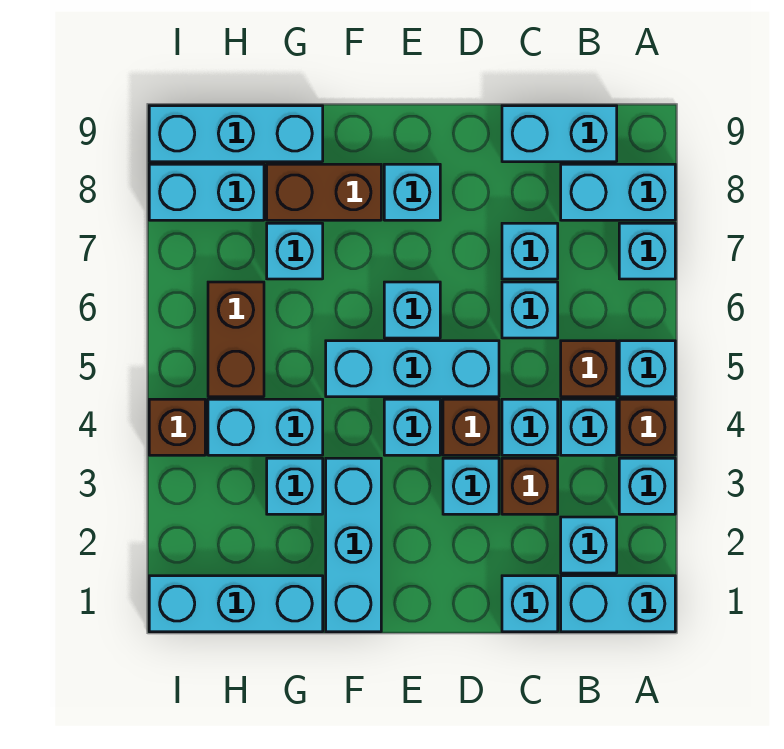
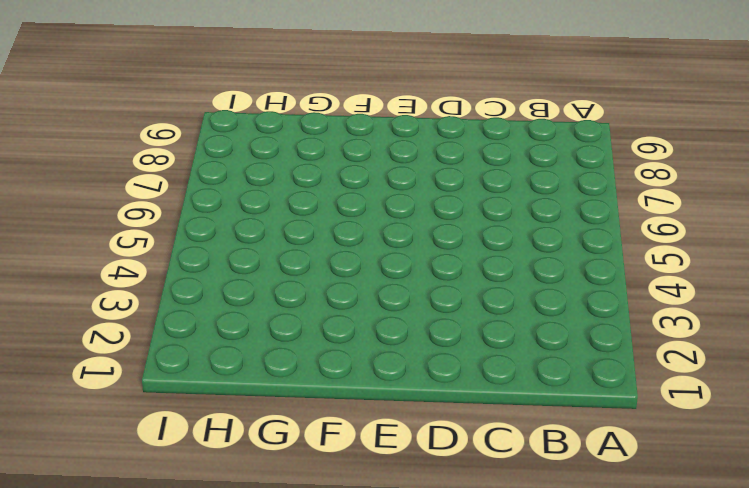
none -> cyan 1x2 brick [561,576,675,632]
none -> cyan 1x1 brick [619,458,675,514]
none -> brown 1x1 brick [619,399,675,455]
none -> cyan 1x1 brick [619,341,675,397]

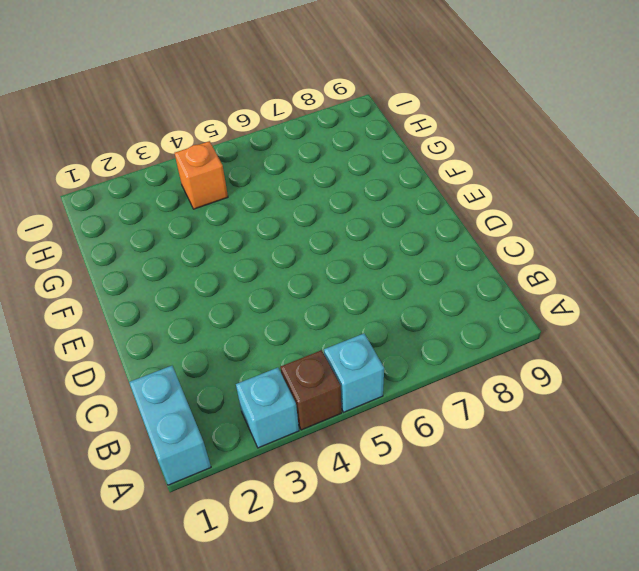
orange 1x1 brick [175,141,228,209] -> cyan 1x2 brick [208,399,323,455]
none -> cyan 1x1 brick [619,223,675,279]
none -> cyan 1x2 brick [561,164,675,220]
none -> cyan 1x1 brick [561,517,617,573]
none -> cyan 1x1 brick [561,399,617,455]

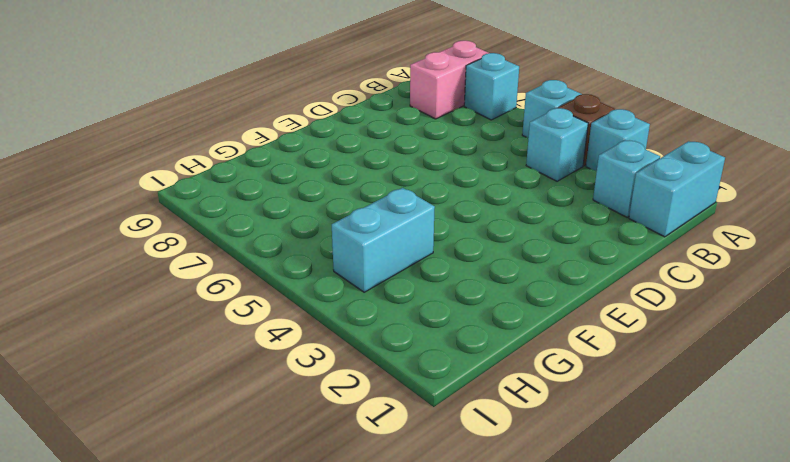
pink 1x2 brick [410,41,488,119] -> cyan 1x2 brick [561,164,675,220]
none -> brown 1x1 brick [561,341,617,397]
none -> cyan 1x2 brick [502,106,617,162]
none -> cyan 1x1 brick [502,576,558,632]
none -> brown 1x1 brick [502,458,558,514]

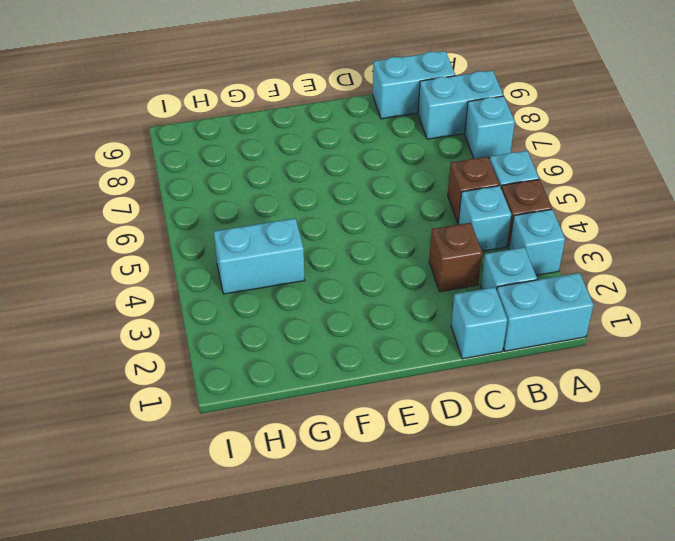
none -> cyan 1x1 brick [502,399,558,455]
none -> cyan 1x1 brick [502,282,558,338]
none -> cyan 1x1 brick [502,223,558,279]
none -> cyan 1x1 brick [443,458,499,514]

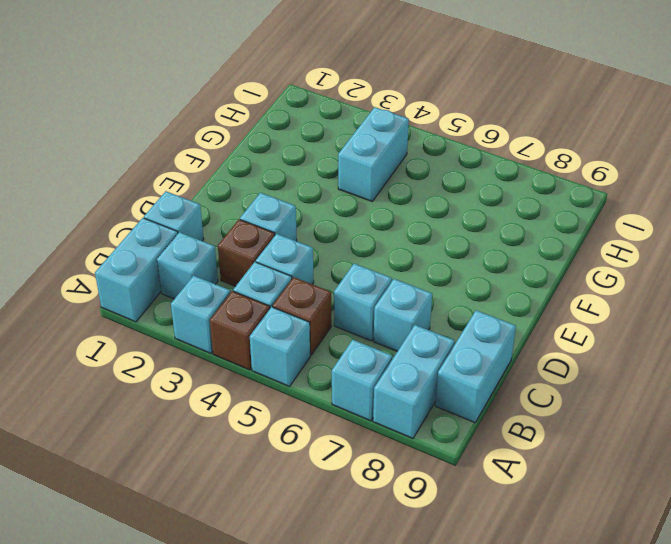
none -> brown 1x1 brick [443,399,499,455]
none -> cyan 1x3 brick [326,341,499,397]
none -> cyan 1x1 brick [384,399,440,455]
none -> cyan 1x1 brick [384,282,440,338]

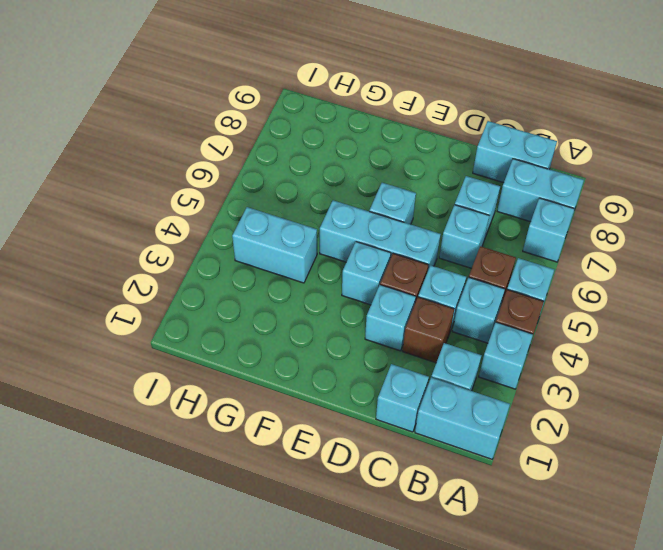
none -> cyan 1x1 brick [384,164,440,220]
none -> cyan 1x3 brick [326,458,381,632]
none -> brown 1x2 brick [267,164,381,220]
none -> cyan 1x3 brick [149,576,323,632]

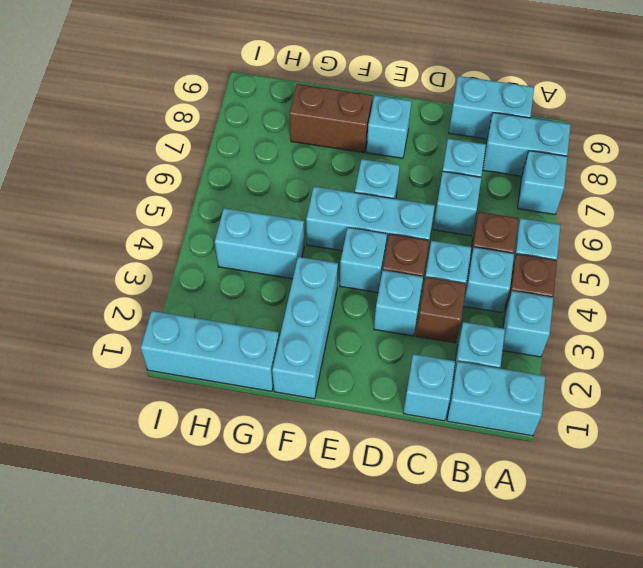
none -> cyan 1x1 brick [267,458,323,514]
none -> cyan 1x1 brick [267,223,323,279]
none -> cyan 1x3 brick [149,106,323,162]
none -> brown 1x2 brick [208,282,264,397]

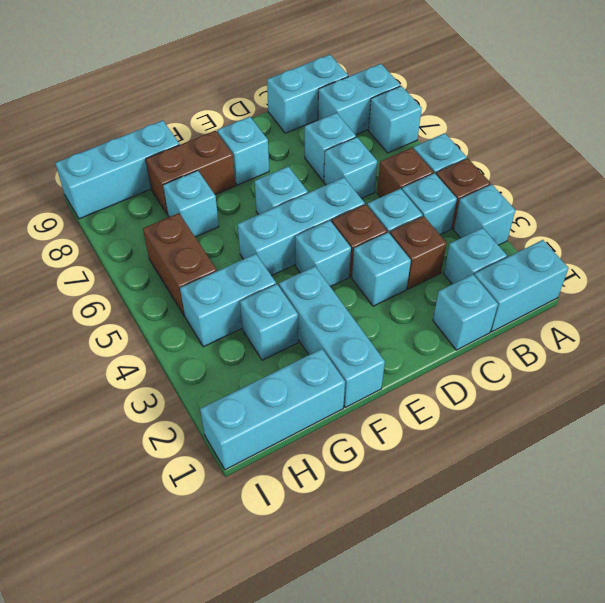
none -> cyan 1x2 brick [149,164,264,220]
none -> brown 1x1 brick [149,399,205,455]

